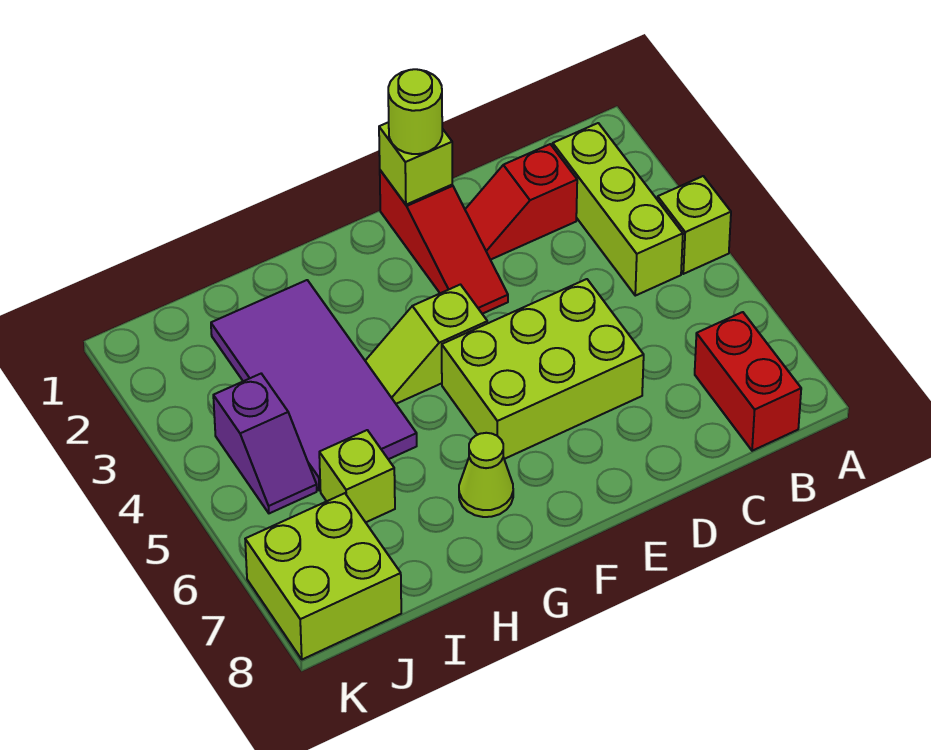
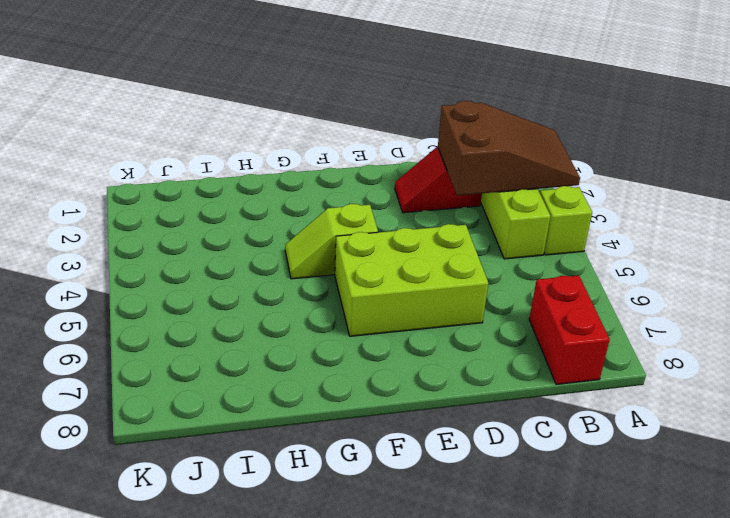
brown 2x3 slope [438,101,580,195] -> none
none -> red 1x3 slope [380,170,508,314]
none -> lime 1x1 cone [459,433,513,517]
none -> purple 2x4 tile [211,280,417,491]

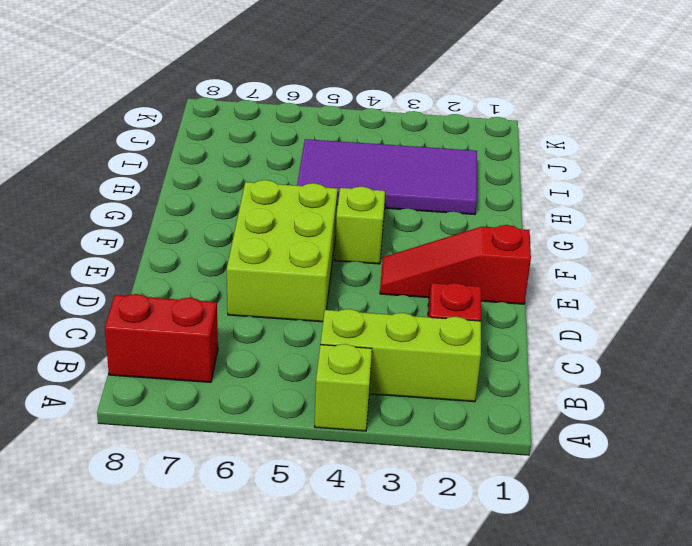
none -> lime 1x1 cone [459,433,513,517]
none -> lime 1x1 brick [319,430,395,522]
none -> purple 1x2 slope [213,374,317,513]

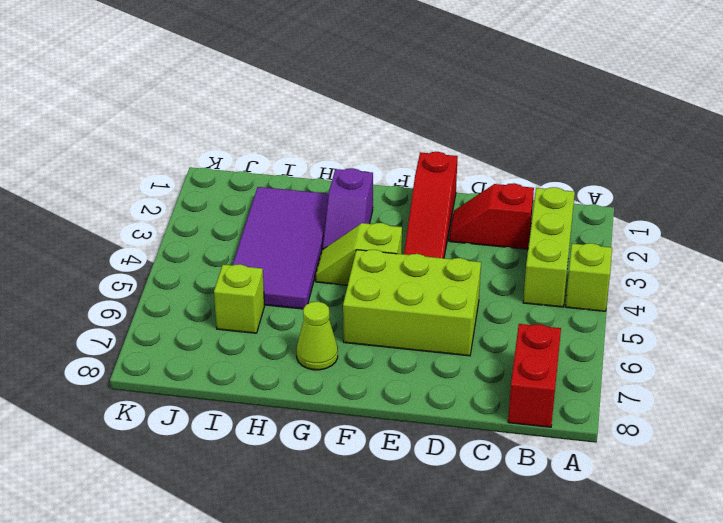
purple 1x2 slope [323,168,373,249] -> purple 1x2 slope moved to [213,374,317,513]
none -> lime 2x2 brick [245,493,401,659]
none -> lime 1x1 brick [379,122,452,205]
none -> lime 1x1 round brick [388,69,442,154]

